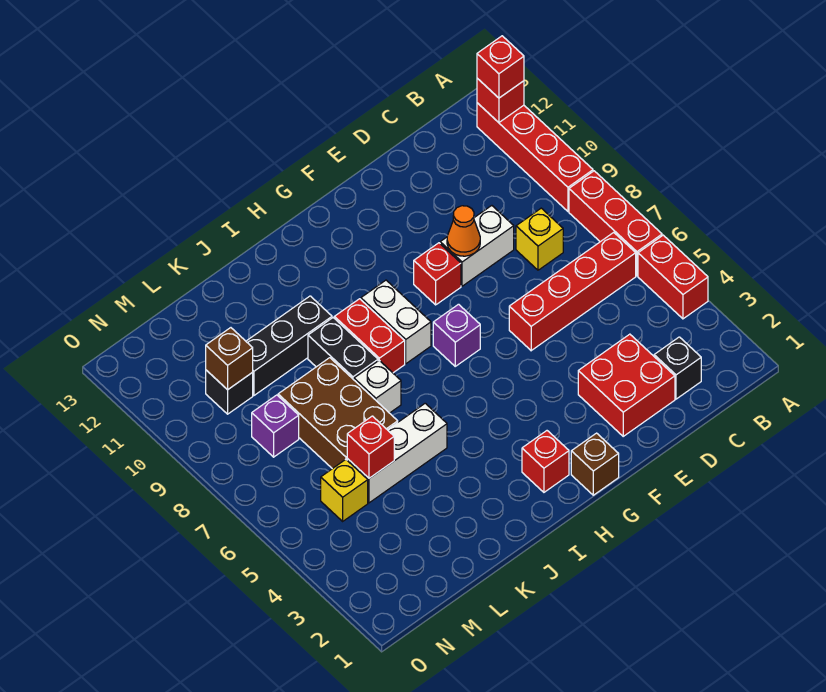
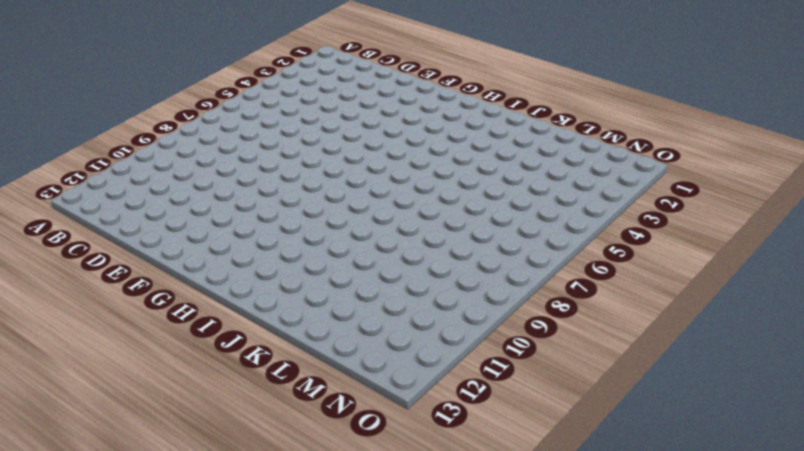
none -> red 1x2 brick [638,235,708,319]
none -> red 1x3 brick [569,171,662,276]
none -> red 1x4 brick [477,103,593,211]

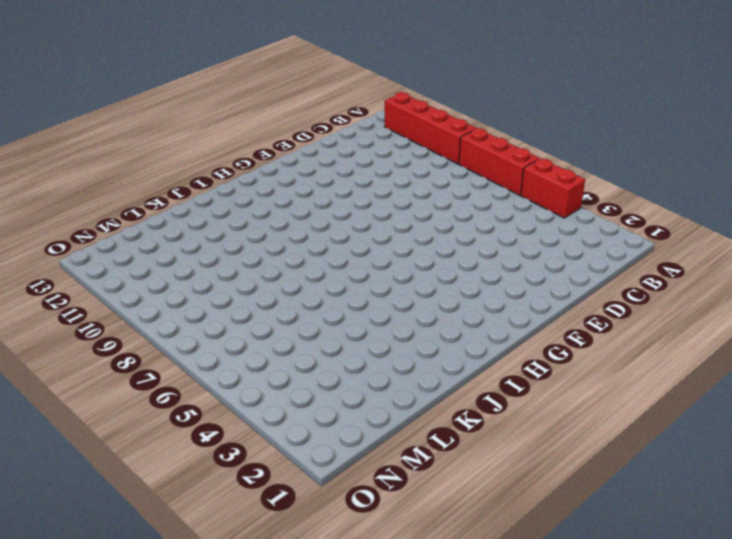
none -> red 1x4 brick [509,232,636,351]
none -> black 1x1 brick [654,337,701,399]
none -> yellow 1x1 brick [516,208,563,270]

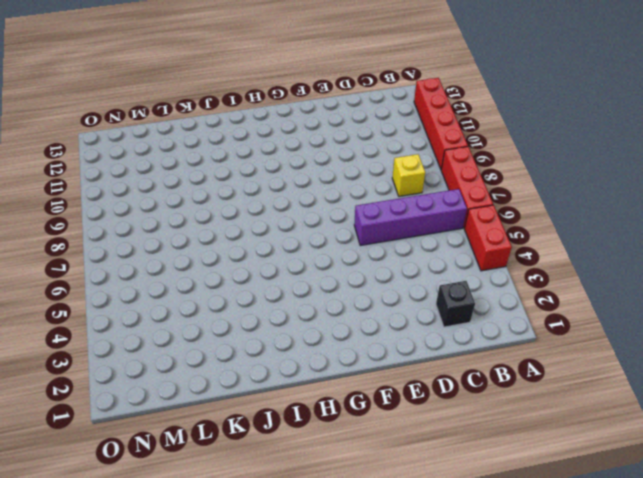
purple 1x4 brick [354,189,467,245] -> red 1x4 brick [509,232,636,351]
none -> red 2x2 brick [578,334,675,436]
none -> white 1x2 brick [440,206,514,286]
none -> red 1x1 brick [414,243,461,305]

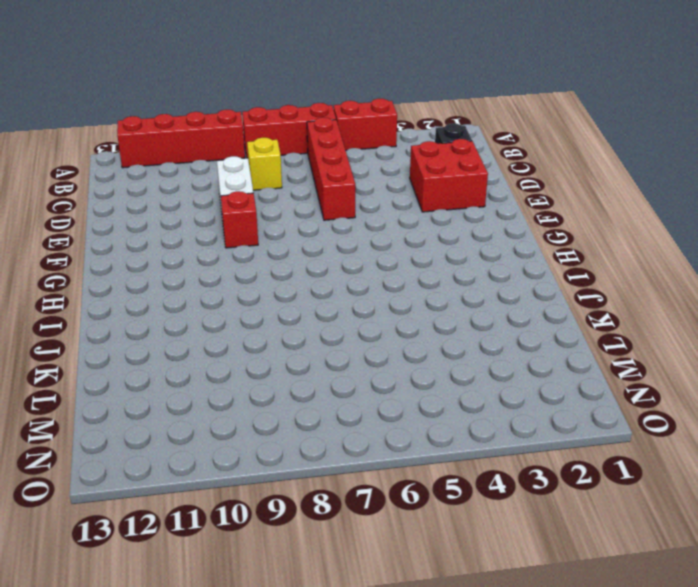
none -> brown 1x1 brick [571,433,619,495]
none -> purple 1x1 brick [433,304,480,366]
none -> red 1x1 brick [522,431,569,492]

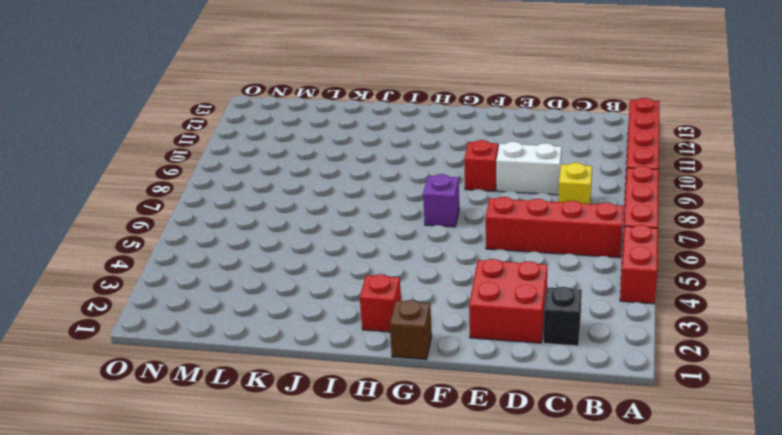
none -> white 1x2 brick [361,280,431,364]
none -> red 1x2 brick [334,299,405,373]
none -> white 1x3 brick [347,403,447,503]

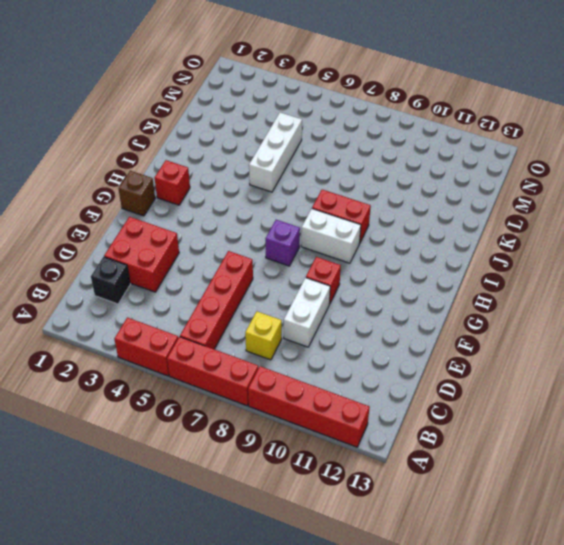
none -> white 1x1 brick [354,360,401,413]
none -> black 1x2 brick [308,318,378,380]
none -> black 1x3 brick [246,296,332,395]

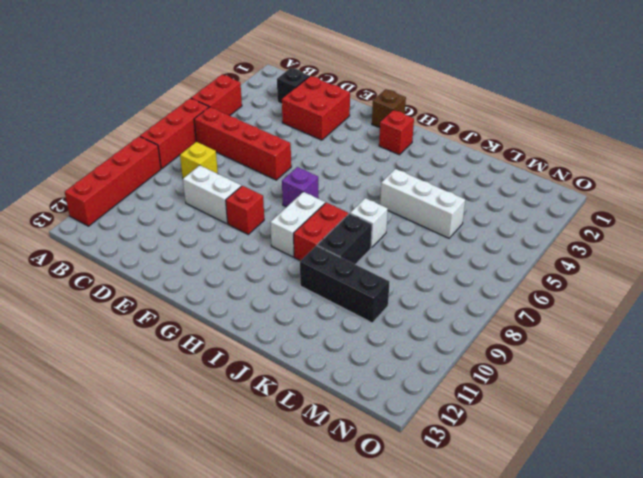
none -> brown 2x3 brick [278,358,398,469]
none -> yellow 1x1 brick [321,459,368,521]
none -> purple 1x1 brick [252,395,299,457]

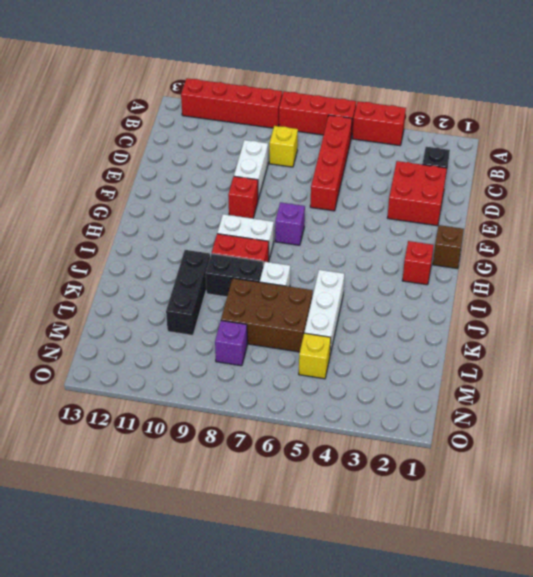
none -> black 1x1 brick [206,370,253,414]
none -> red 1x1 brick [477,78,524,122]
none -> orange 1x1 cone [447,206,480,256]

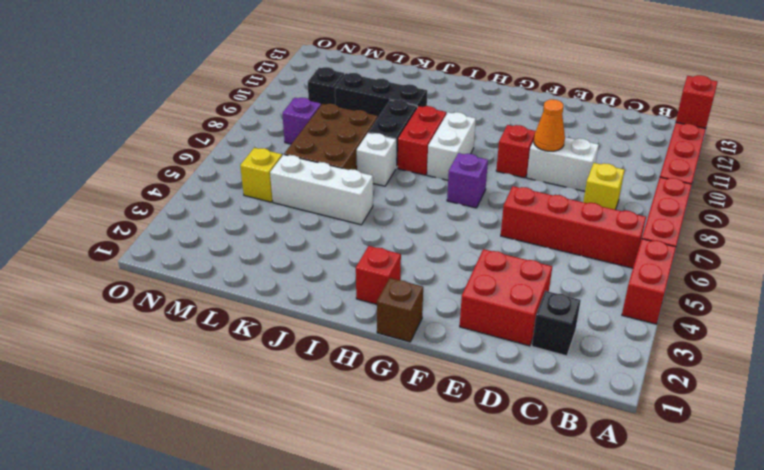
none -> red 1x1 brick [347,416,394,478]
none -> brown 1x1 brick [206,328,253,390]
none -> red 1x1 brick [477,36,524,98]

